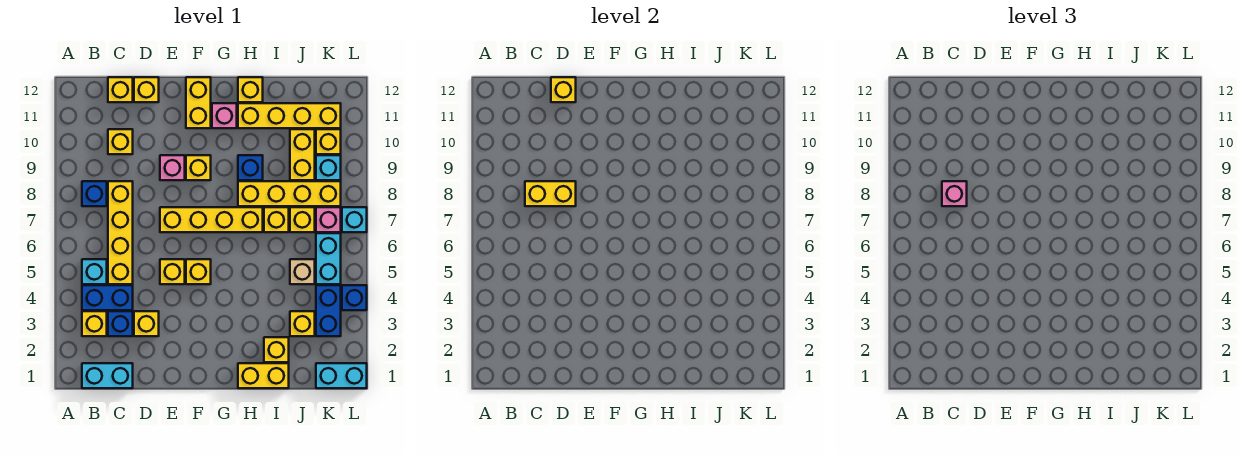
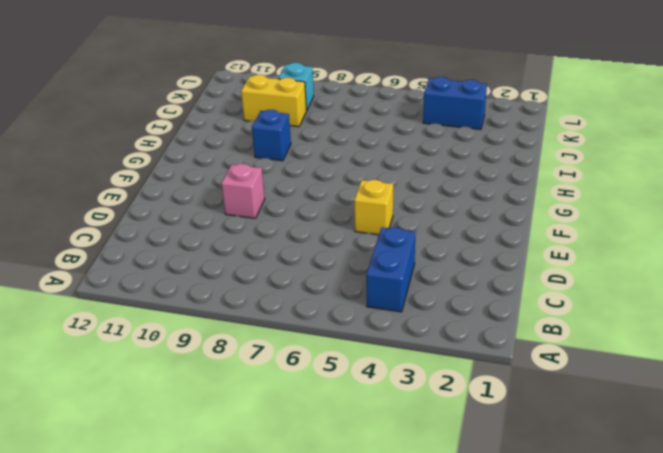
none -> cyan 1x2 brick [82,363,133,388]
none -> yellow 1x1 brick [82,311,107,336]
none -> cyan 1x1 brick [82,259,107,284]
none -> blue 1x1 brick [82,181,107,206]

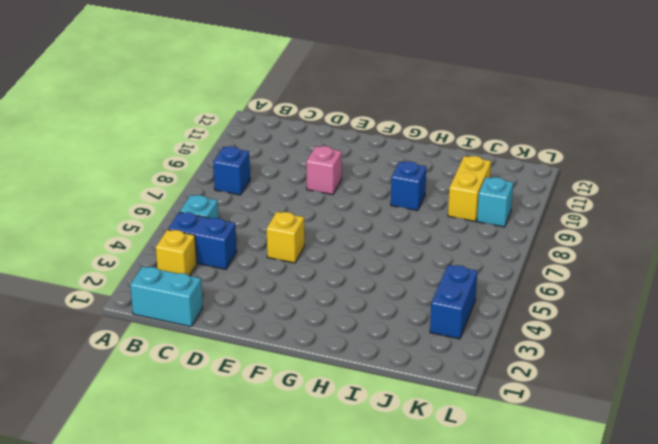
none -> blue 1x1 brick [108,311,133,336]
none -> yellow 1x4 brick [108,181,133,284]
none -> yellow 1x1 brick [108,129,133,154]
none -> yellow 1x1 brick [108,77,133,102]

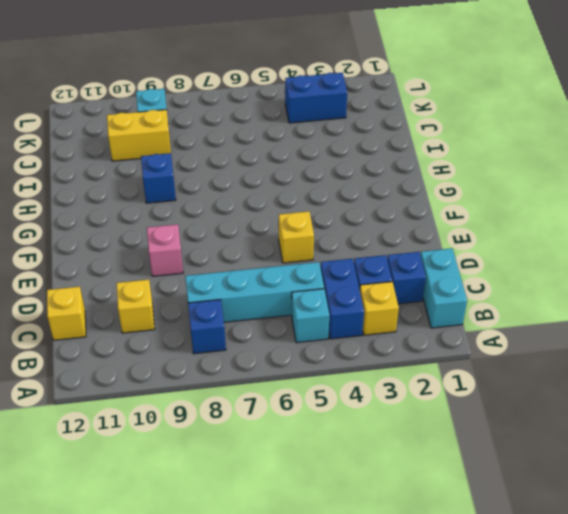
blue 1x1 brick [387,252,426,304] -> blue 1x1 brick moved to [342,285,367,310]
cyan 1x4 brick [185,262,324,322] -> yellow 1x4 brick [108,181,133,284]
none -> yellow 1x1 brick [134,311,159,336]
none -> yellow 1x1 brick [134,77,159,102]
none -> yellow 1x4 brick [160,207,263,232]
none -> yellow 1x1 brick [186,259,211,284]

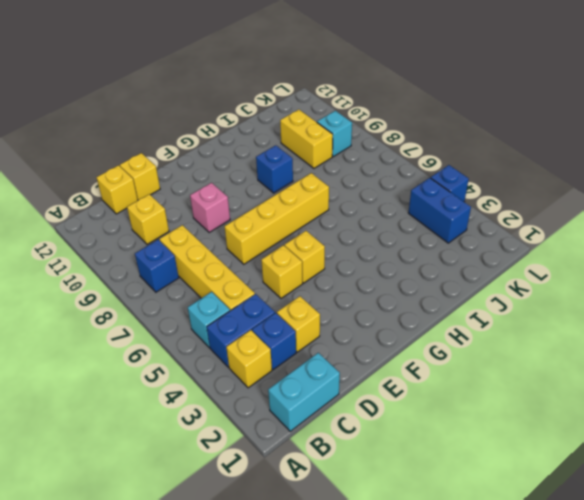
none -> yellow 1x1 brick [186,155,211,180]
none -> yellow 1x2 brick [186,77,211,128]
none -> pink 1x1 brick [212,103,237,128]
none -> yellow 1x2 brick [238,363,289,388]

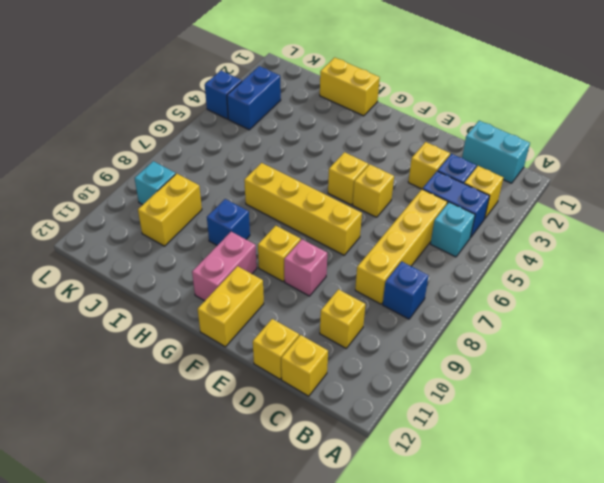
pink 1x2 brick [192,232,257,301] -> pink 1x1 brick [212,103,237,128]
none -> yellow 1x4 brick [238,181,341,206]
none -> yellow 1x4 brick [238,103,341,128]
none -> yellow 1x1 brick [238,77,263,102]
none -> yellow 1x1 brick [264,337,289,362]

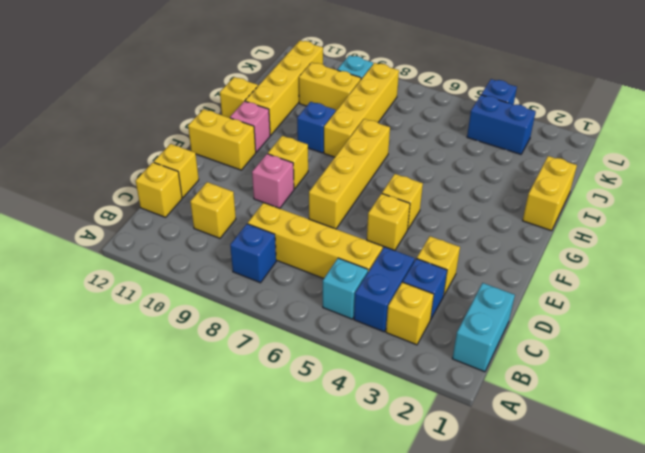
none -> yellow 1x1 brick [264,337,289,362]
none -> yellow 1x1 brick [264,207,289,232]
none -> yellow 1x1 brick [290,311,315,336]
none -> tan 1x1 brick [290,259,315,284]

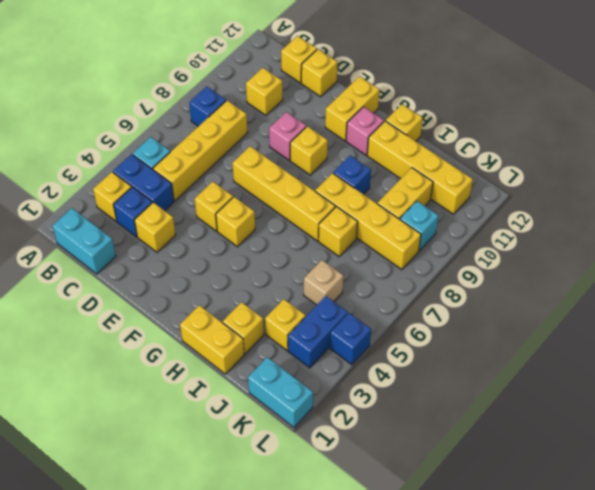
none -> yellow 1x1 brick [290,207,315,232]
none -> cyan 1x2 brick [316,233,341,284]
none -> pink 1x1 brick [316,207,341,232]
none -> yellow 1x1 brick [316,129,341,154]

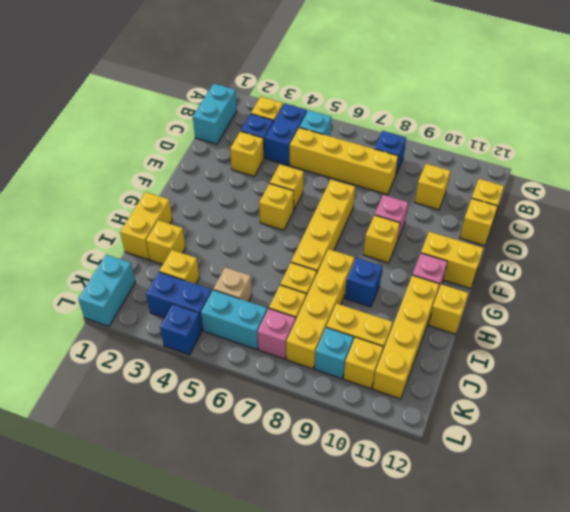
none -> cyan 1x1 brick [342,207,367,232]
none -> yellow 1x2 brick [525,181,576,206]
none -> yellow 1x1 brick [551,77,576,102]
none -> pink 1x1 brick [942,181,967,206]

